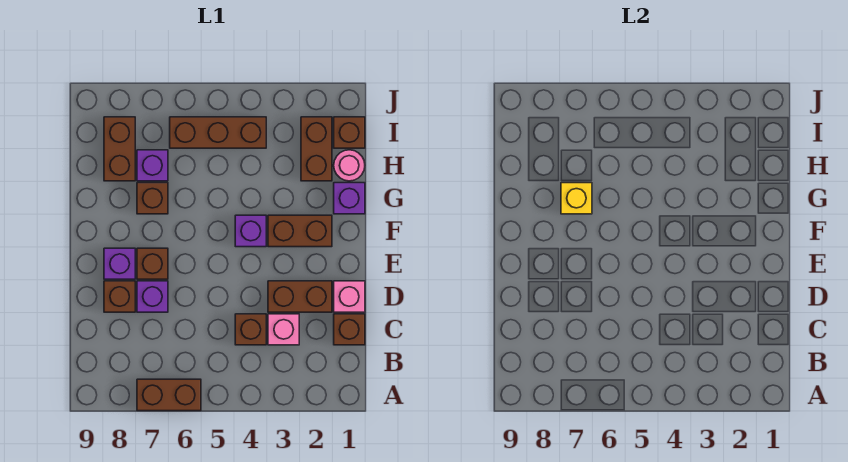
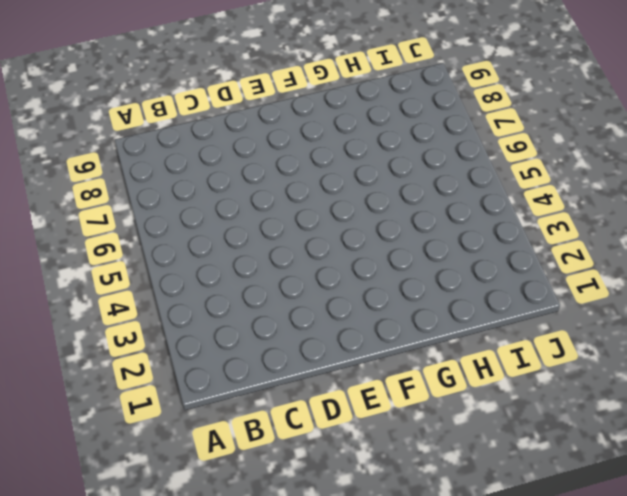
none -> brown 1x2 brick [137,379,201,411]
none -> brown 1x1 brick [334,314,365,345]
none -> pink 1x1 brick [268,314,299,345]

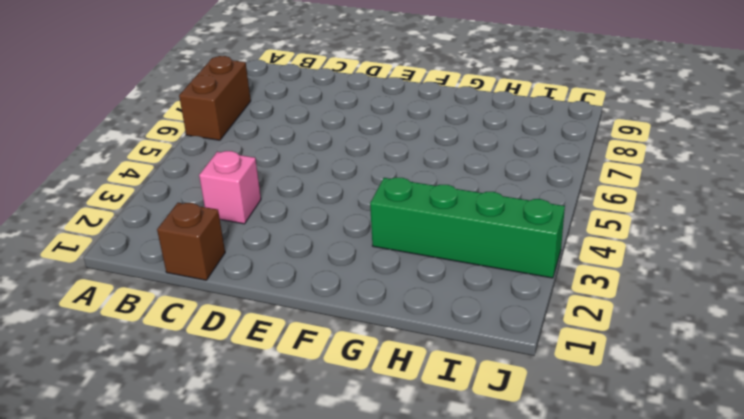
green 1x4 brick [370,178,565,278] -> none
none -> brown 1x1 brick [235,314,266,345]
none -> pink 1x1 brick [334,281,365,312]
none -> brown 1x2 brick [268,281,332,312]

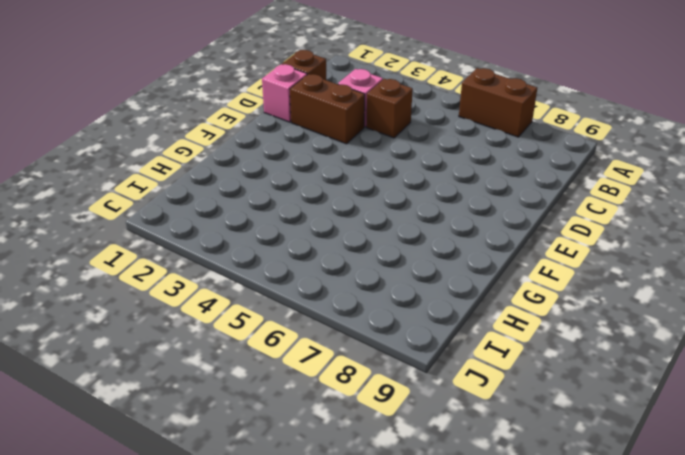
none -> purple 1x1 brick [137,281,168,312]
none -> brown 1x1 brick [104,281,135,312]
none -> brown 1x1 brick [137,248,168,279]

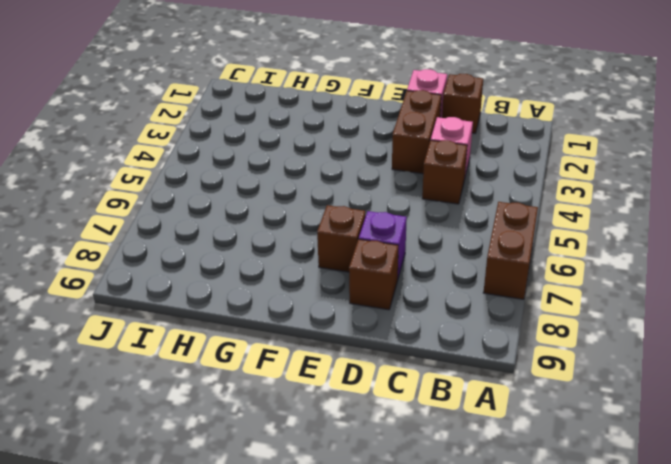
none -> purple 1x1 brick [104,248,135,279]
none -> brown 1x2 brick [268,215,332,247]
none -> purple 1x1 brick [235,215,266,247]

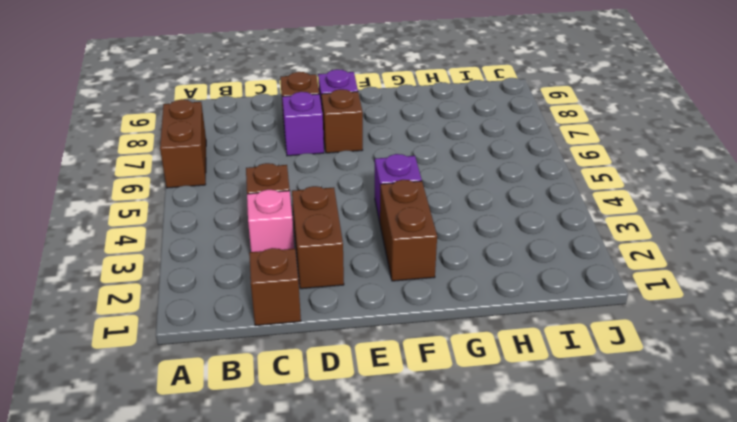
none -> pink 1x1 brick [334,281,365,312]
none -> purple 1x1 brick [334,183,365,214]
none -> brown 1x1 brick [137,183,168,214]

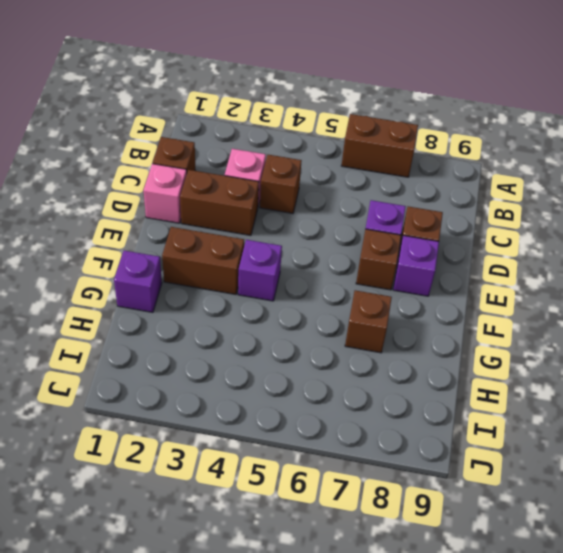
none -> pink 1x1 round brick [334,150,365,181]
none -> brown 1x2 brick [301,117,332,181]
none -> purple 1x1 brick [137,150,168,181]

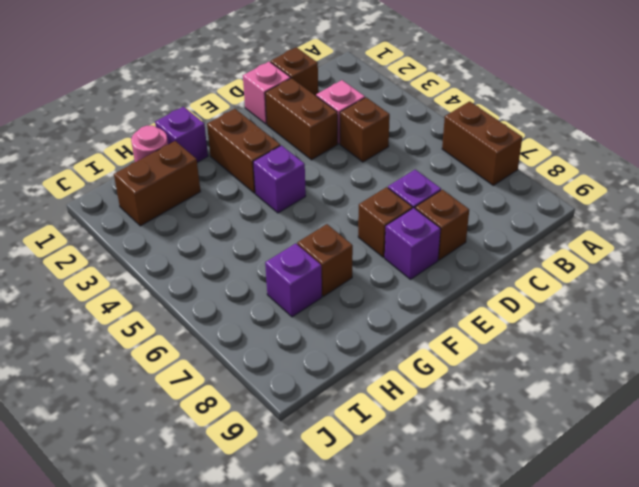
none -> brown 1x2 brick [104,117,135,181]
none -> brown 1x1 brick [334,117,365,148]
none -> brown 1x3 brick [170,117,266,148]

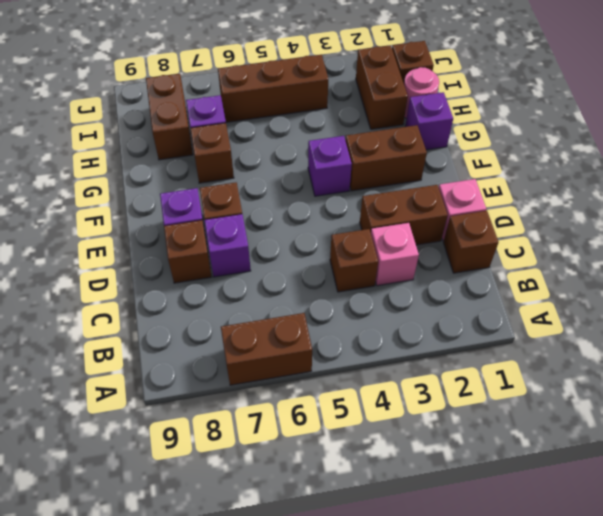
none -> yellow 1x1 brick [561,183,592,214]

